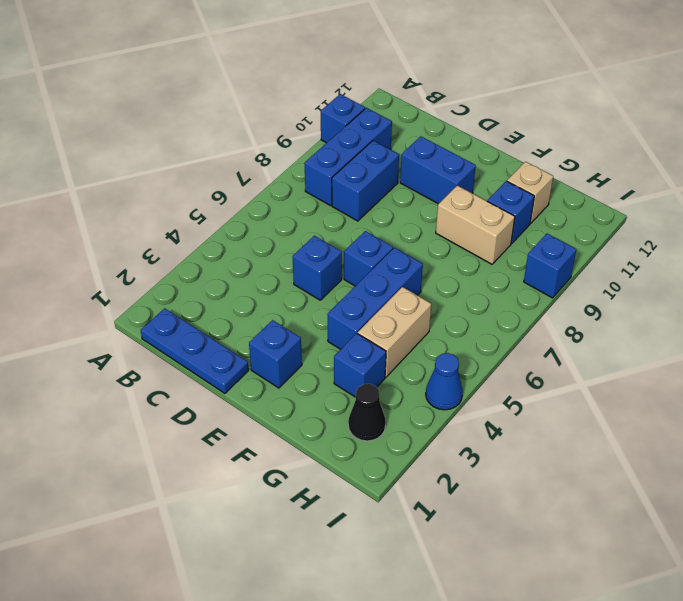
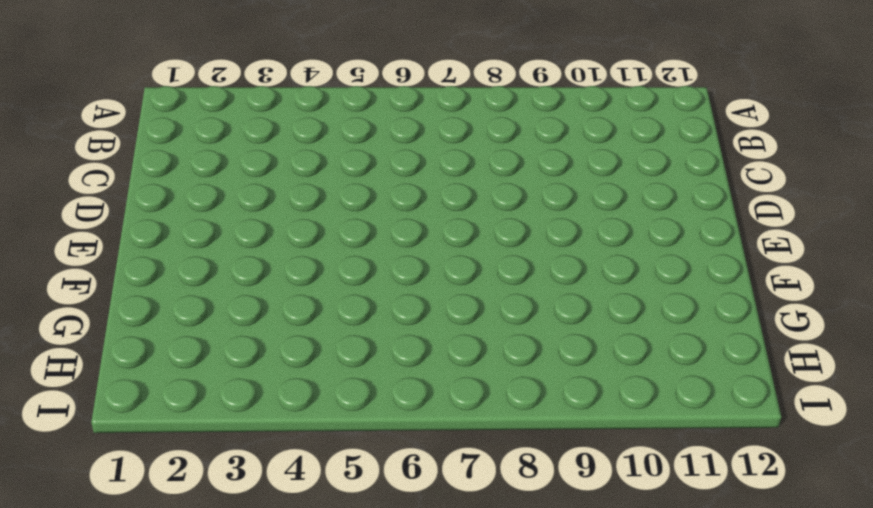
none -> blue 1x1 brick [321,94,365,143]
none -> blue 1x3 plate [141,308,249,393]
none -> blue 1x3 brick [305,108,392,206]

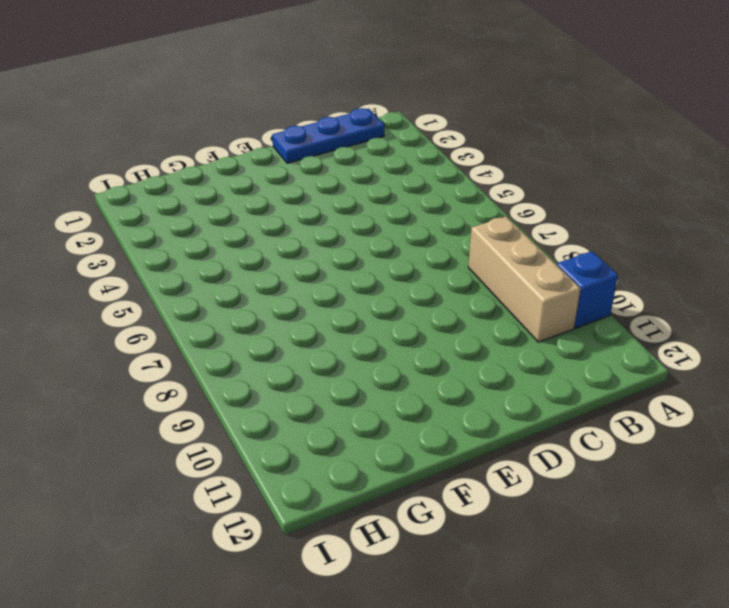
tan 1x3 brick [468,216,581,342] -> blue 1x3 brick [305,108,392,206]
none -> blue 1x2 brick [332,141,399,221]
none -> blue 1x1 brick [292,236,342,300]
none -> blue 1x2 brick [400,136,476,204]

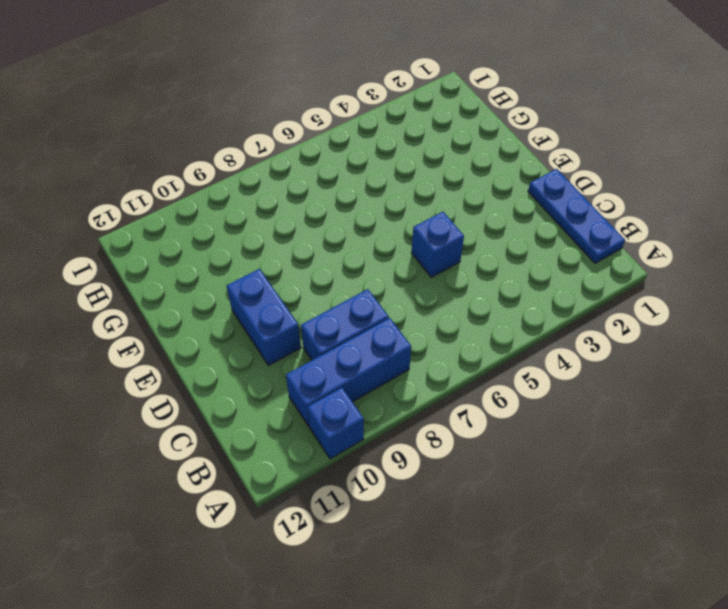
none -> blue 1x1 brick [249,320,302,388]
none -> blue 1x1 brick [344,231,393,286]
none -> blue 1x3 brick [328,248,423,349]

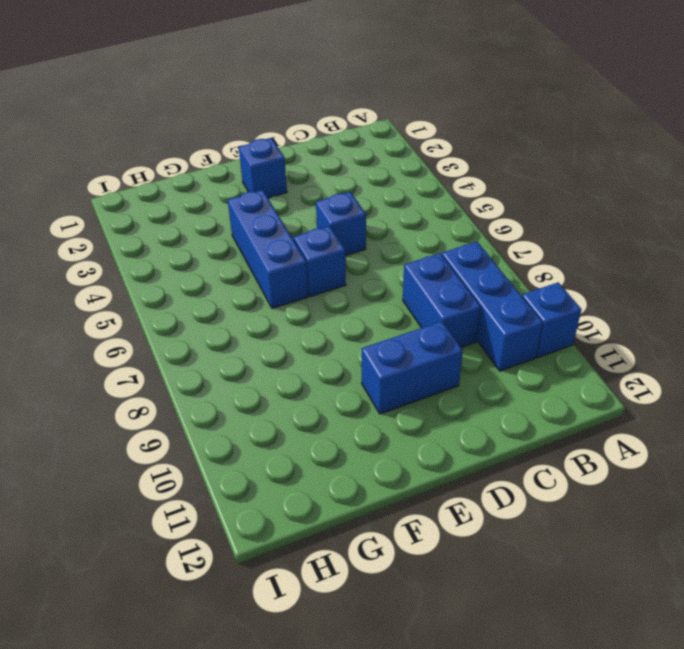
none -> blue 1x3 plate [141,308,249,393]
none -> tan 1x2 brick [436,186,515,264]
none -> blue 1x1 brick [334,333,386,397]

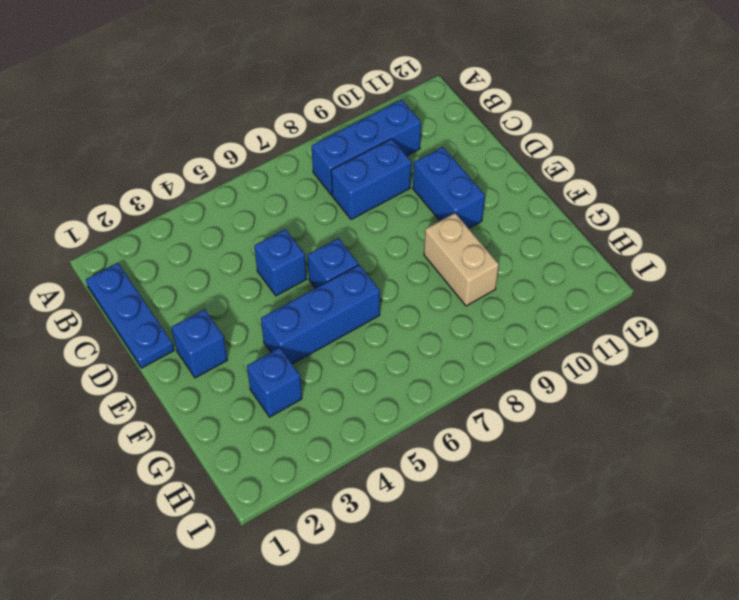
none -> blue 1x1 brick [321,94,365,143]
none -> tan 1x2 brick [358,287,431,377]
none -> blue 1x1 brick [487,181,534,244]

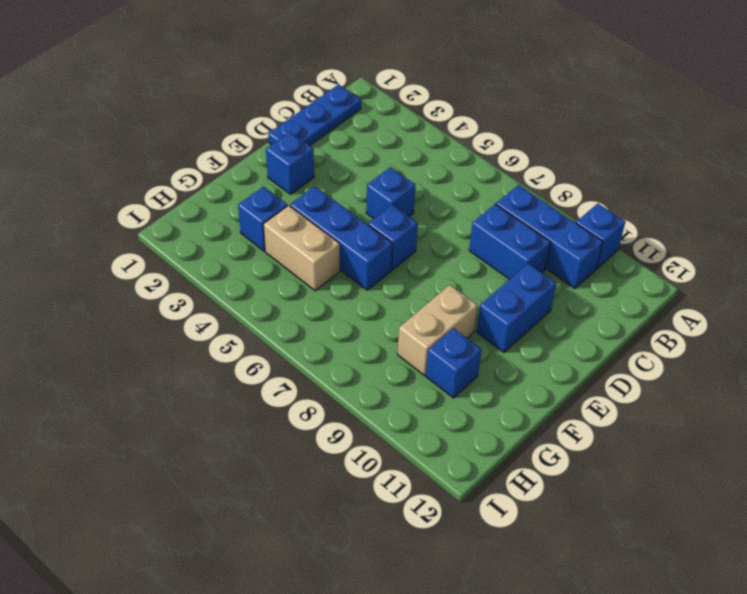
none -> tan 1x1 brick [507,162,553,223]
none -> black 1x1 cone [348,384,386,441]
none -> blue 1x1 cone [426,353,463,410]

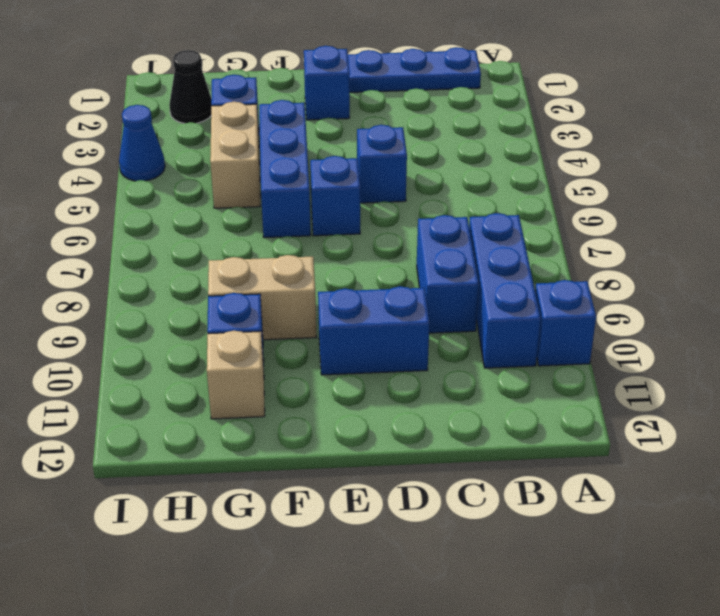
none -> blue 1x1 brick [524,234,576,298]

